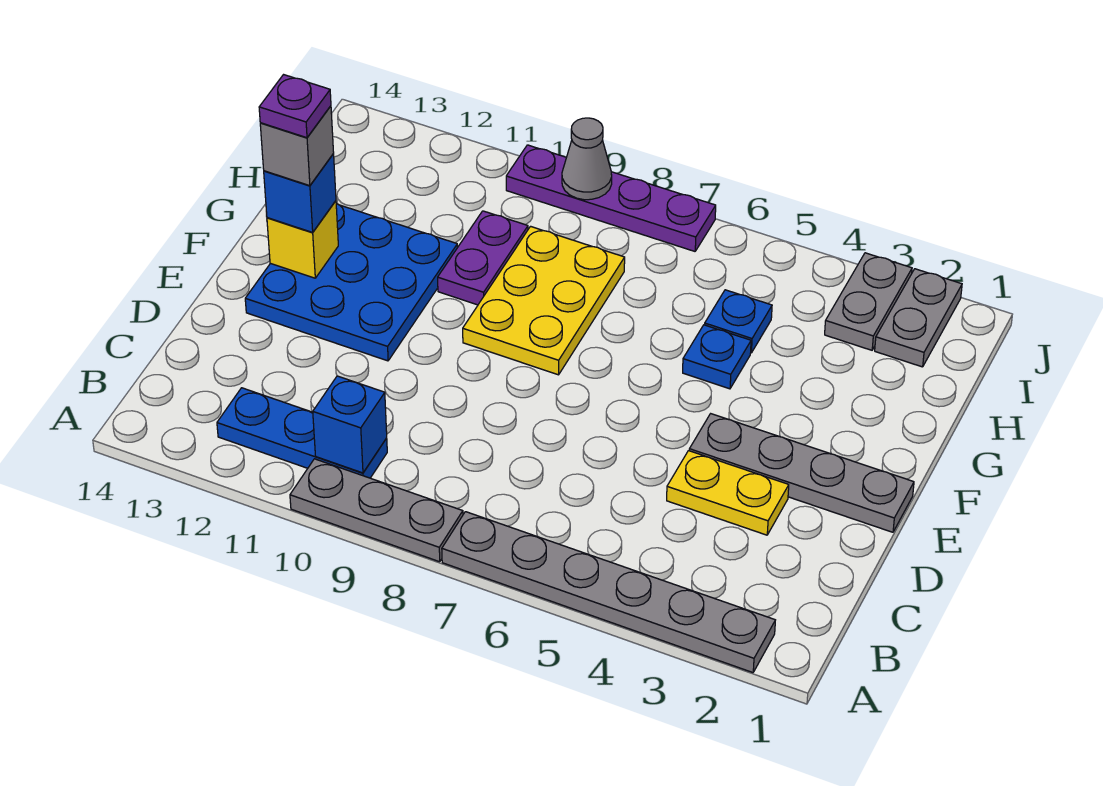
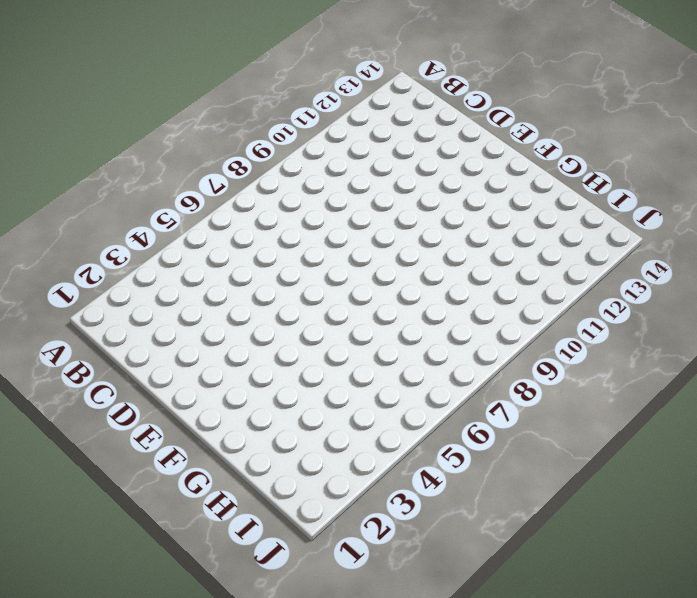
none -> grey 1x6 plate [442,512,775,673]
none -> grey 1x3 plate [290,459,463,562]
none -> blue 1x3 plate [217,388,387,478]

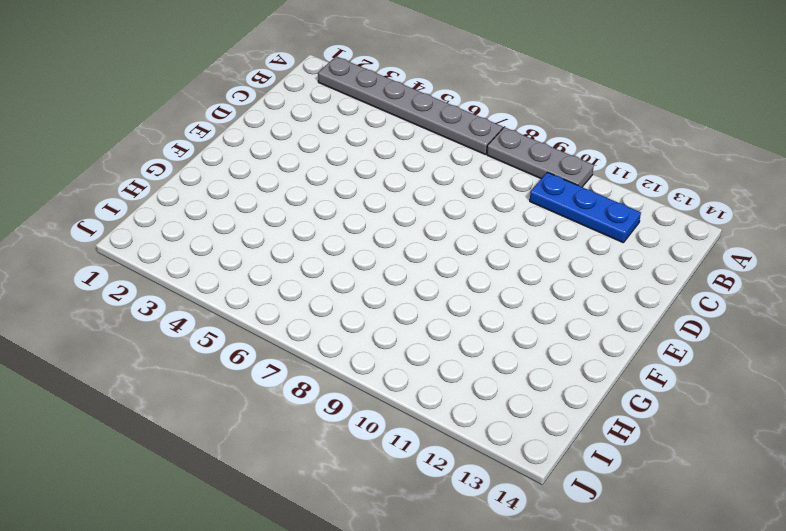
none -> yellow 1x2 plate [667,451,789,535]
none -> grey 1x4 plate [689,414,914,532]
none -> blue 3x3 plate [245,204,457,361]

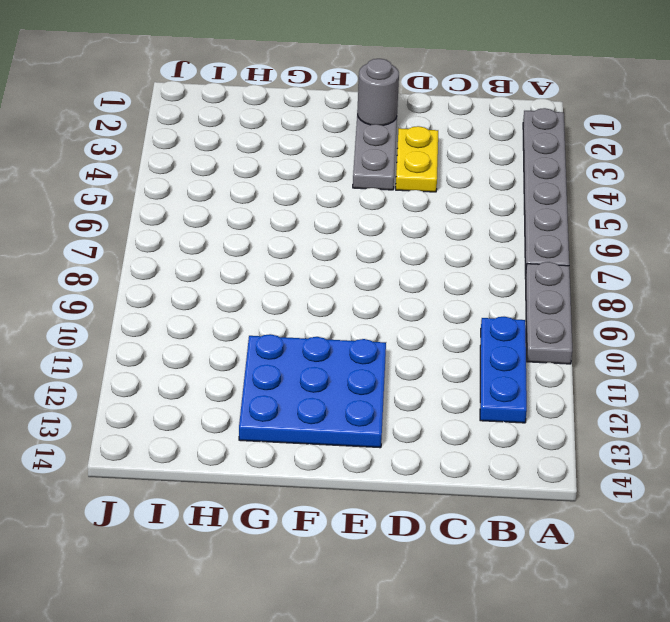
grey 1x1 round brick [357,59,399,125] -> none
none -> yellow 2x3 plate [463,226,625,375]
none -> blue 1x1 plate [683,325,751,389]
none -> purple 1x2 plate [438,211,528,305]

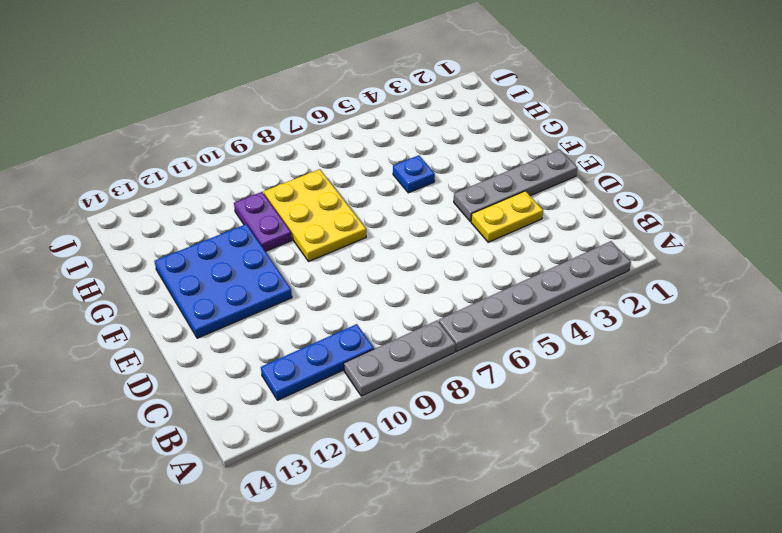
none -> blue 1x1 plate [705,290,772,353]
none -> grey 1x2 plate [875,269,962,367]
none -> grey 1x2 plate [825,253,912,350]

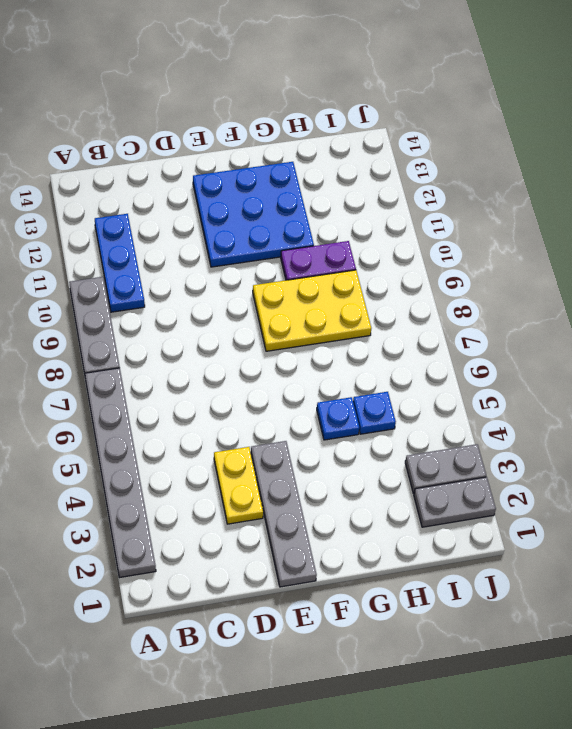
none -> purple 1x4 plate [506,145,716,251]
none -> blue 1x1 brick [313,376,387,473]
none -> yellow 1x1 brick [267,201,338,278]

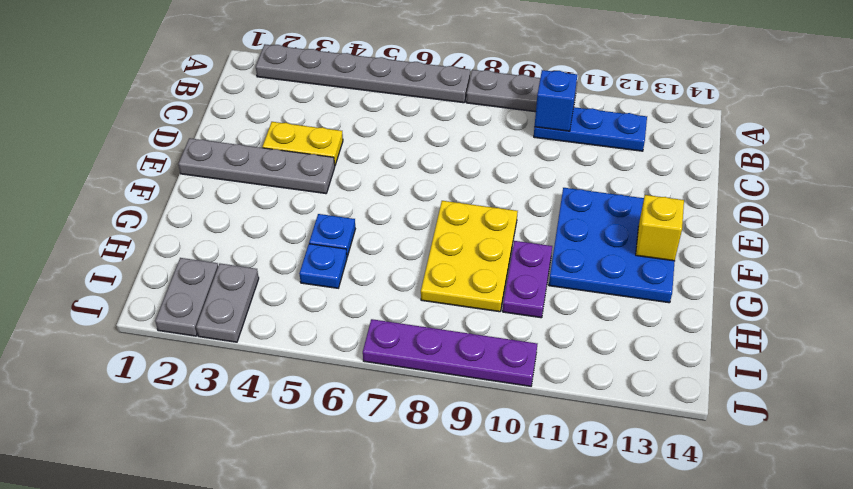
none -> grey 1x1 cone [562,118,612,200]
none -> blue 1x1 brick [264,154,336,232]
none -> grey 1x1 brick [260,106,334,186]

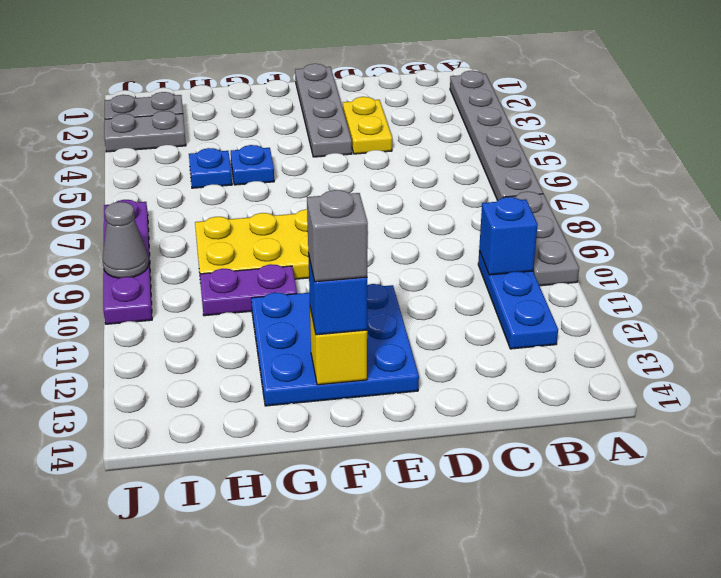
none -> purple 1x1 plate [259,75,331,138]

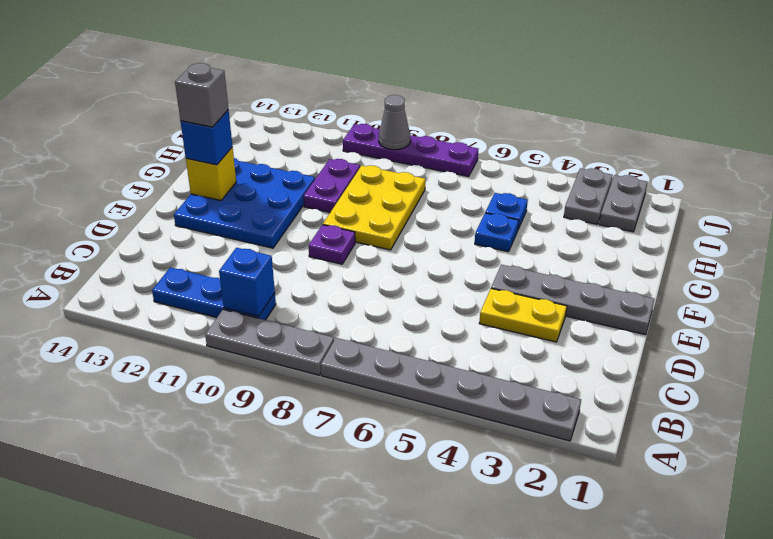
purple 1x1 plate [309,225,355,264] -> purple 1x1 plate moved to [259,75,331,138]

